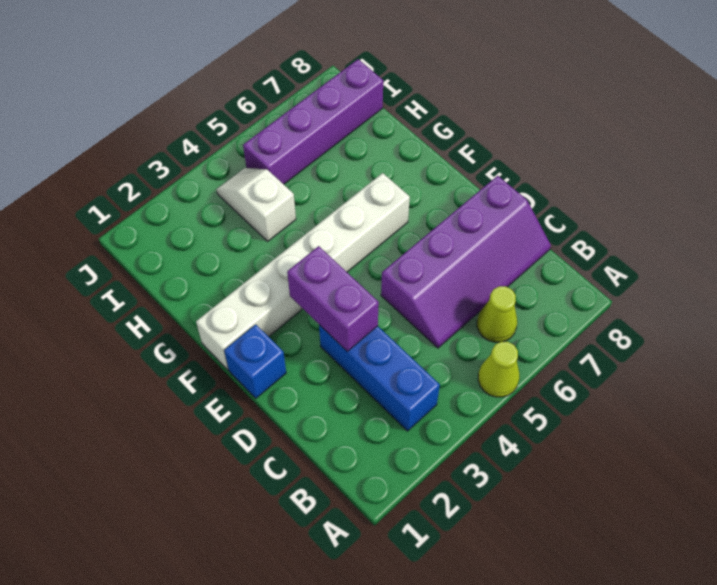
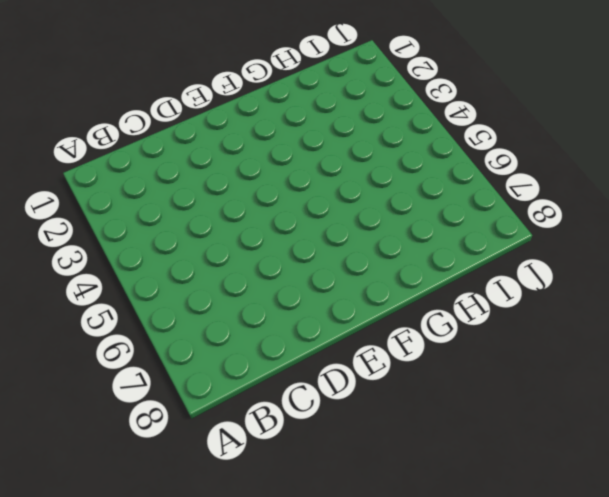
none -> lime 1x1 cone [478,342,520,397]
none -> blue 1x3 brick [319,325,440,431]

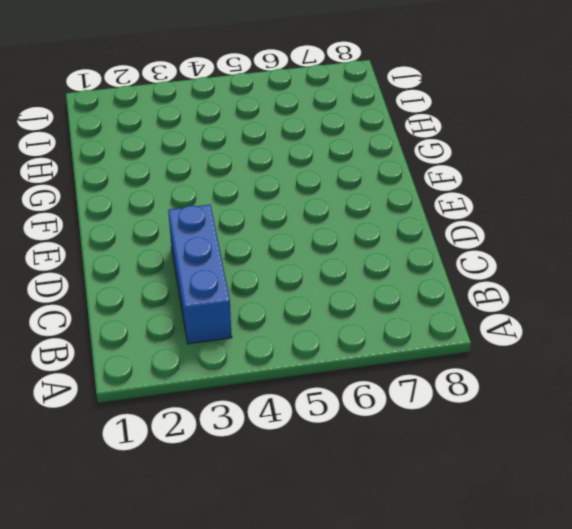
none -> lime 1x1 cone [478,342,520,397]
none -> lime 1x1 cone [477,286,517,342]

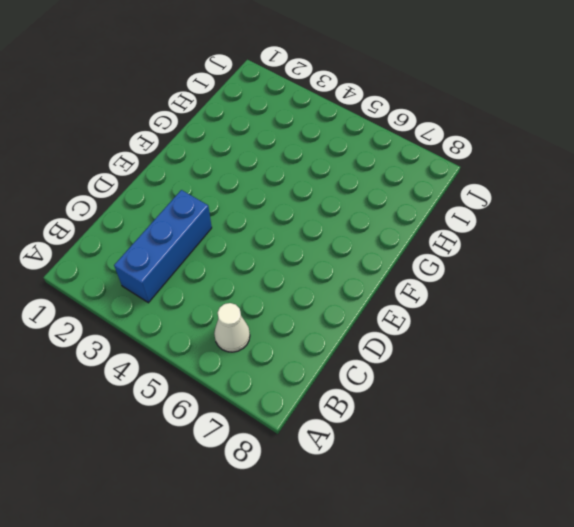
white 1x1 cone [214,303,250,352] -> lime 1x1 cone [477,286,517,342]
none -> lime 1x1 cone [478,342,520,397]
none -> purple 2x4 slope [381,176,551,348]

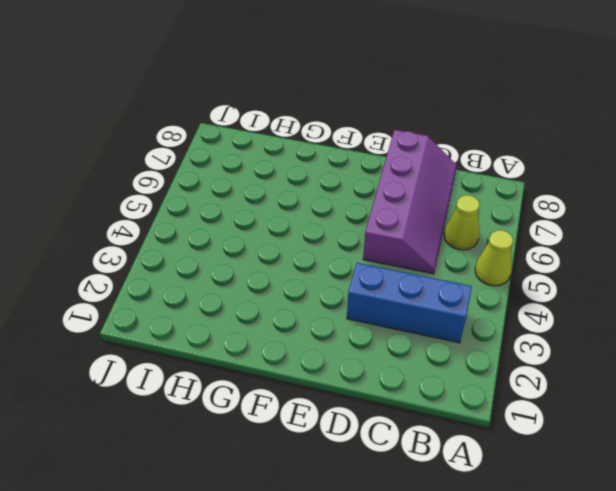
none -> blue 1x1 brick [224,325,286,398]
none -> white 1x6 brick [196,173,410,370]

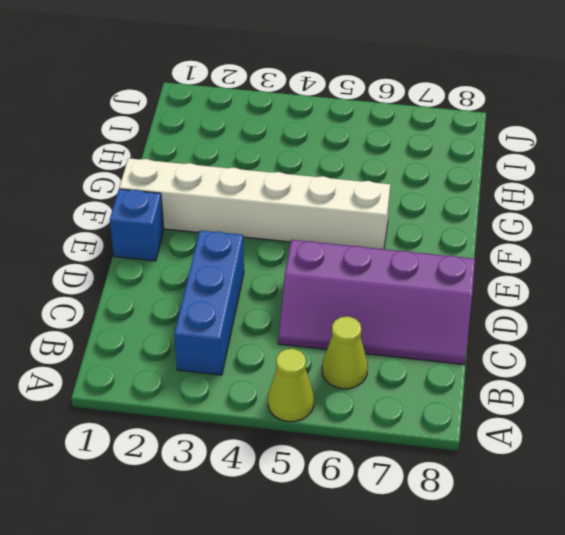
none -> white 1x2 slope [217,168,296,241]
none -> purple 1x4 brick [243,59,383,184]

